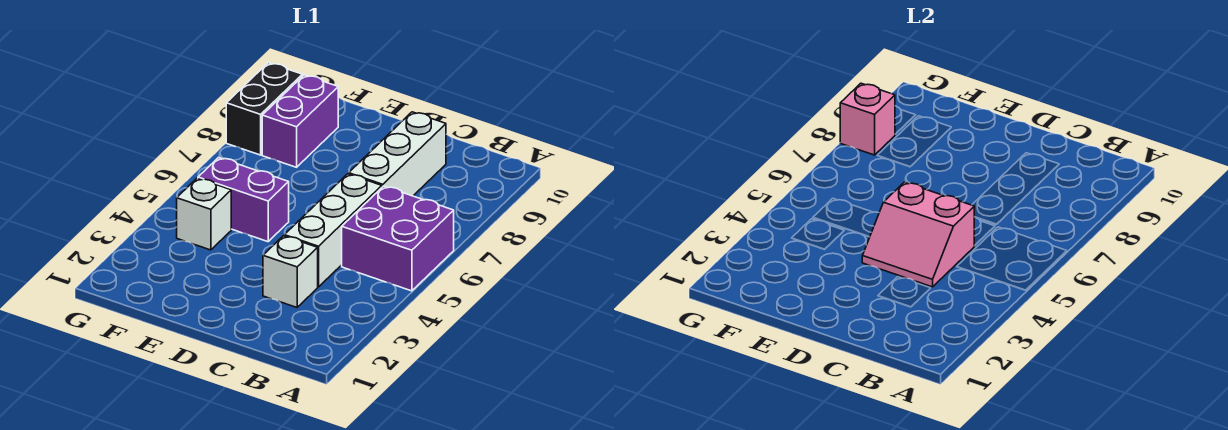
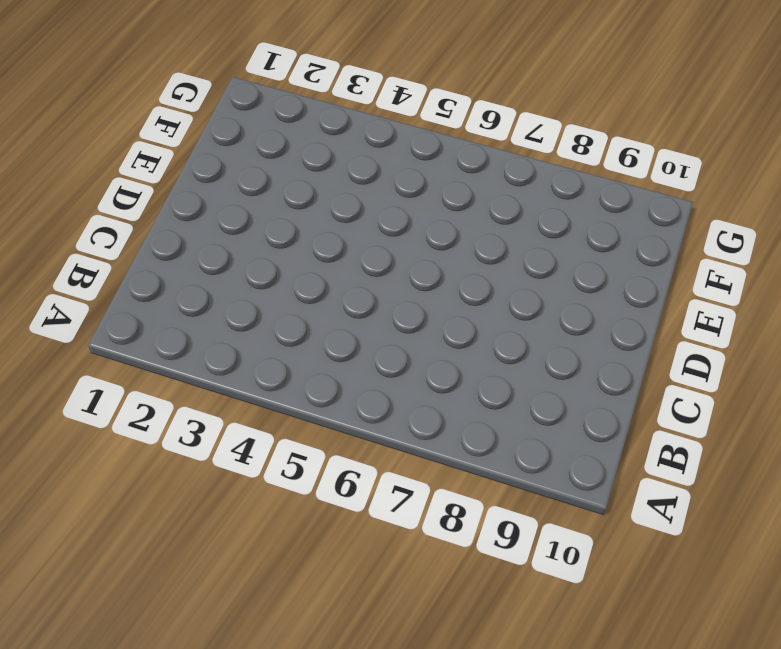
none -> purple 2x2 brick [342,186,454,291]
none -> white 1x1 brick [263,236,318,307]

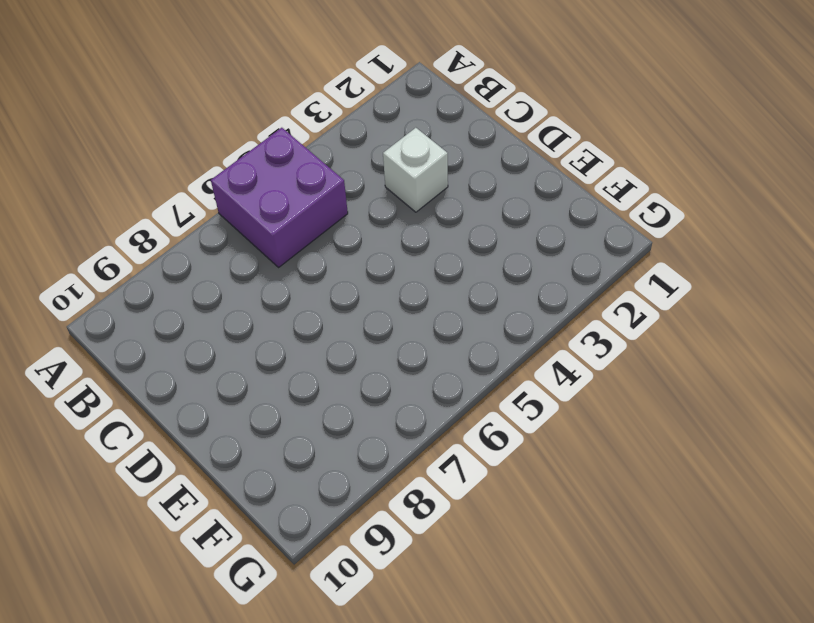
none -> white 1x3 brick [284,174,382,287]
none -> white 1x3 brick [349,112,446,196]

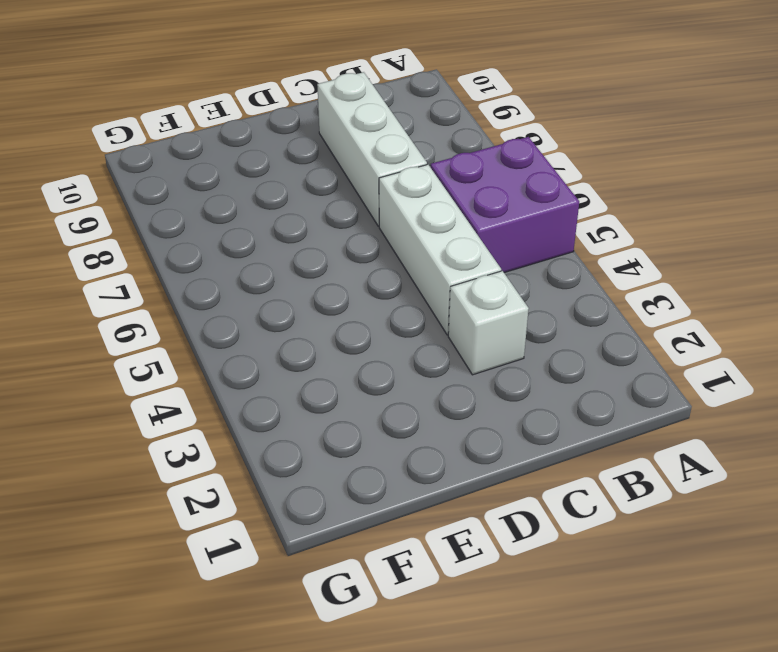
none -> purple 1x2 brick [198,158,289,242]
none -> white 1x1 brick [177,178,231,250]

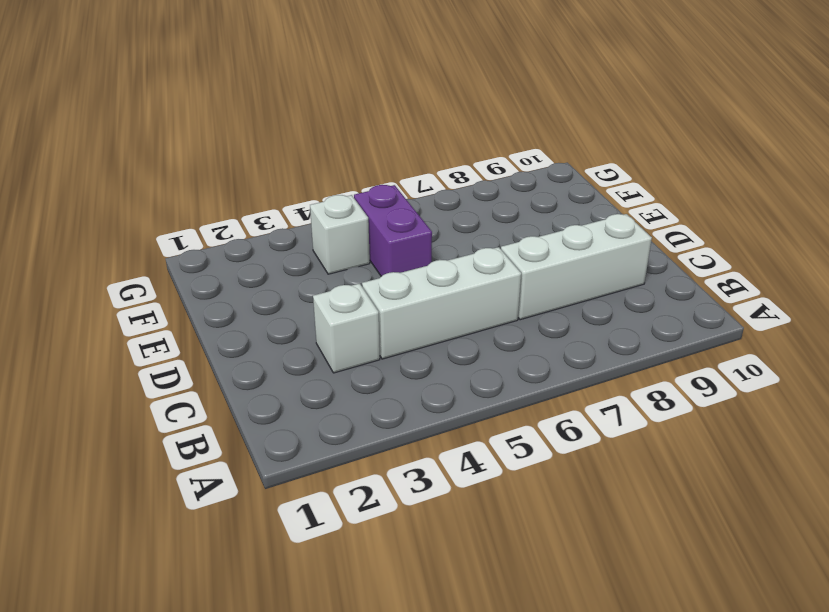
none -> purple 2x2 brick [342,186,454,291]
none -> purple 1x2 brick [262,75,338,167]

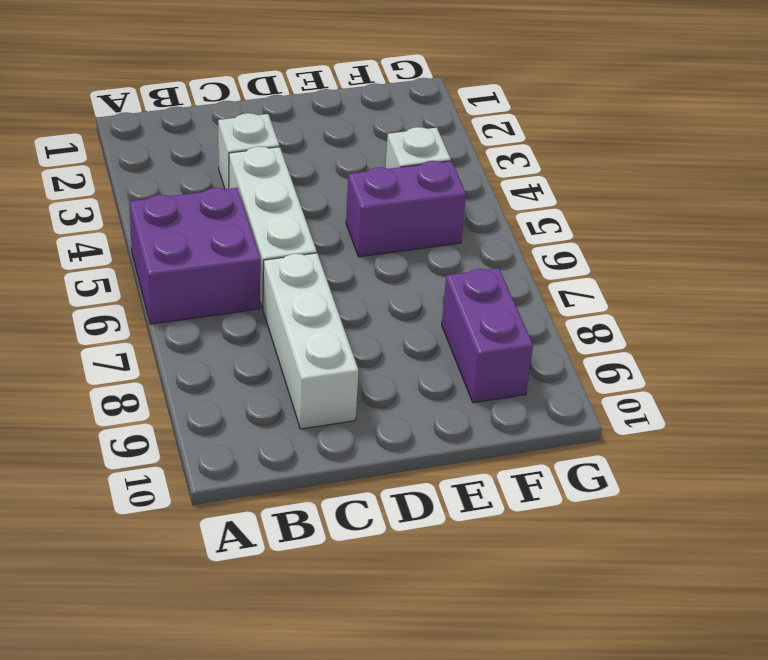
none -> black 1x2 brick [226,63,302,155]
none -> pink 2x2 slope [862,182,974,287]

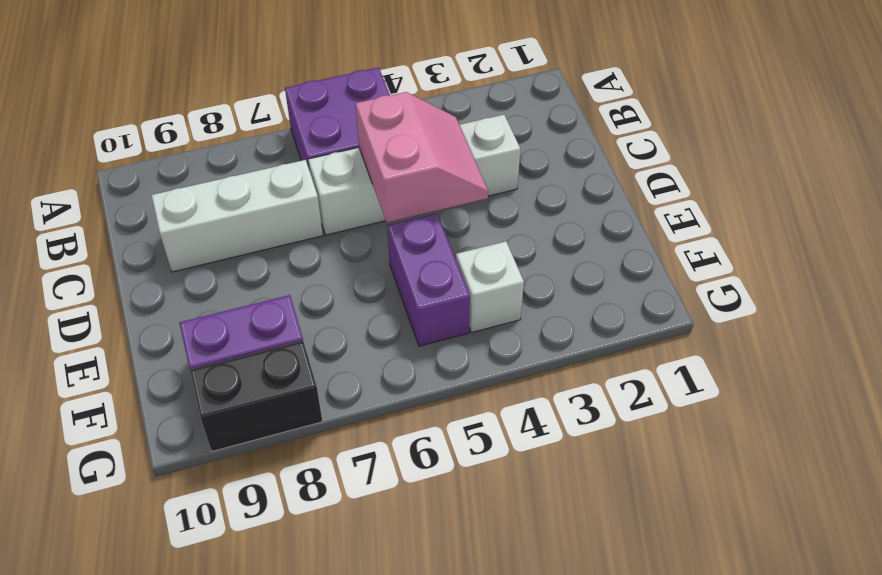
none -> pink 1x1 brick [840,83,895,155]

